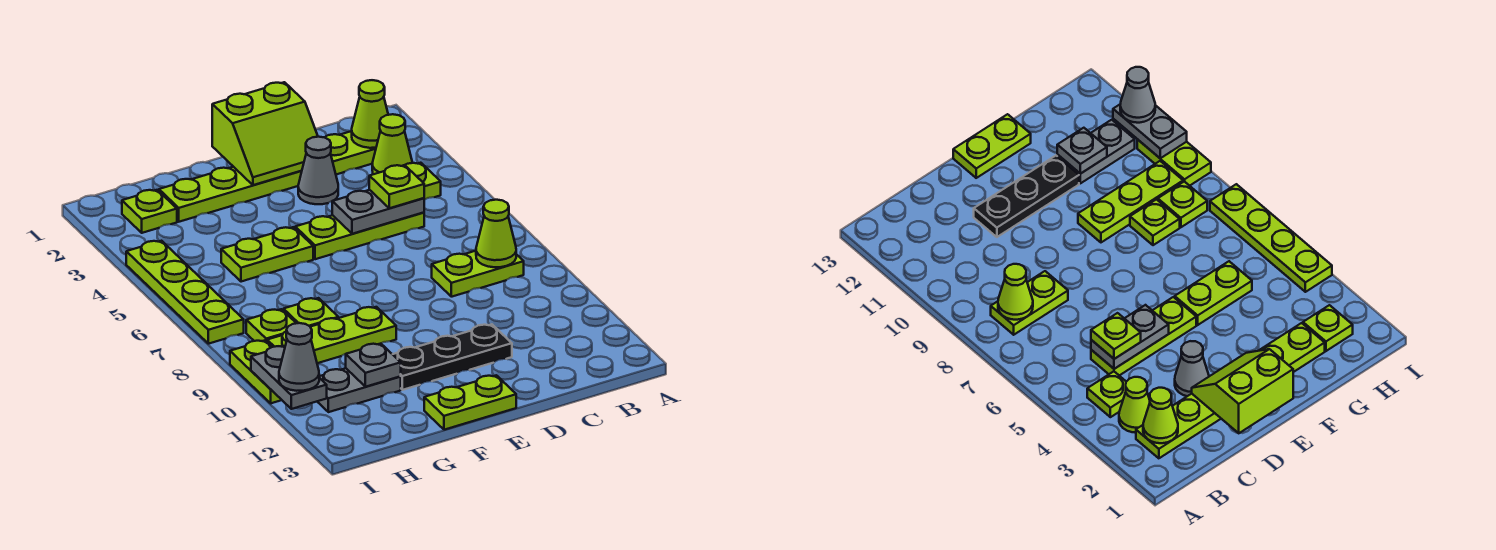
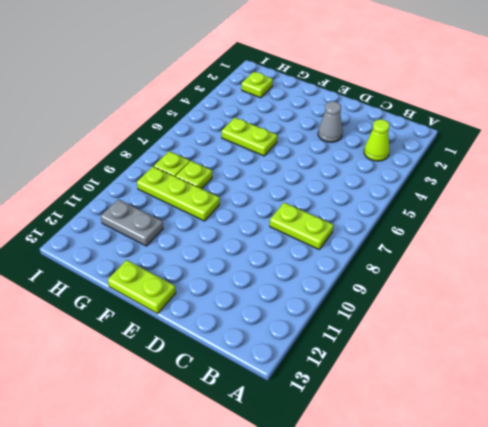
none -> lime 1x6 plate [159,131,376,222]
none -> lime 1x1 plate [405,163,441,200]
none -> lime 1x3 plate [295,212,424,259]

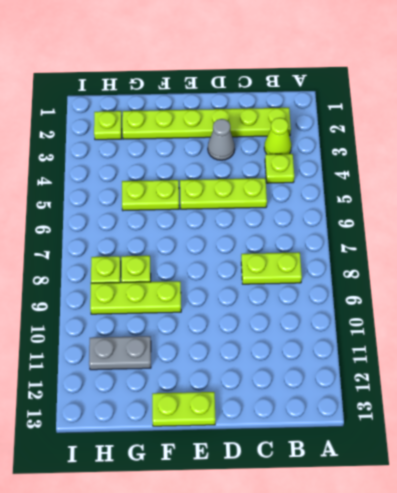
none -> black 1x3 plate [393,324,512,390]
none -> lime 1x4 plate [126,241,244,344]
none -> lime 1x2 plate [230,340,281,403]

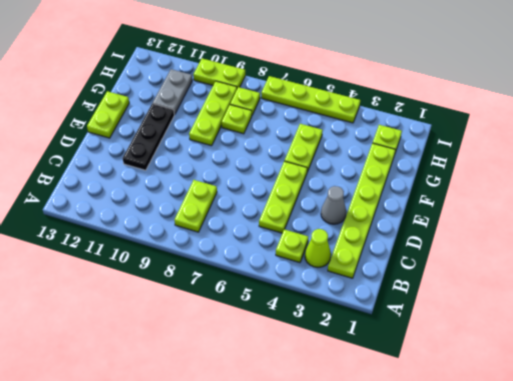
none -> lime 1x1 cone [352,80,388,148]
none -> lime 1x1 cone [476,200,516,267]
none -> grey 1x2 plate [332,190,424,234]

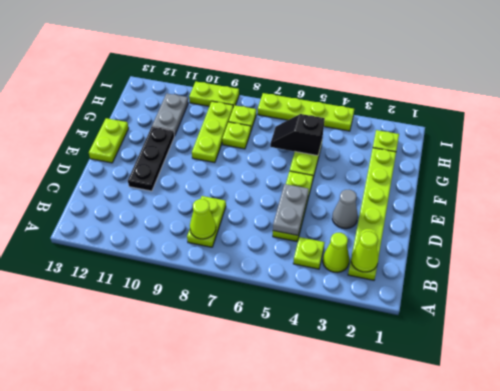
black 1x2 slope [270,114,325,156] -> none
none -> lime 2x2 slope [212,82,318,185]
none -> grey 1x1 plate [346,344,401,387]
none -> grey 1x2 plate [251,346,327,409]

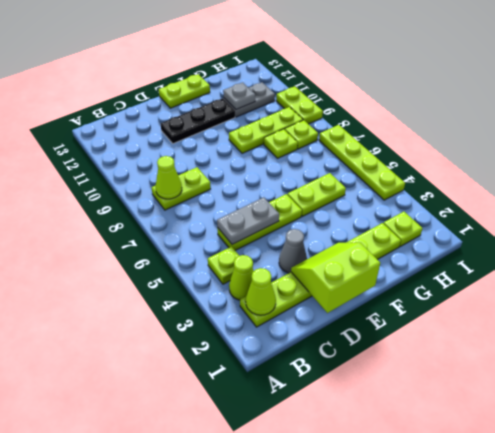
none -> grey 1x2 plate [251,346,327,409]
none -> lime 1x1 plate [369,165,424,208]
none -> grey 1x1 cone [279,323,319,391]

